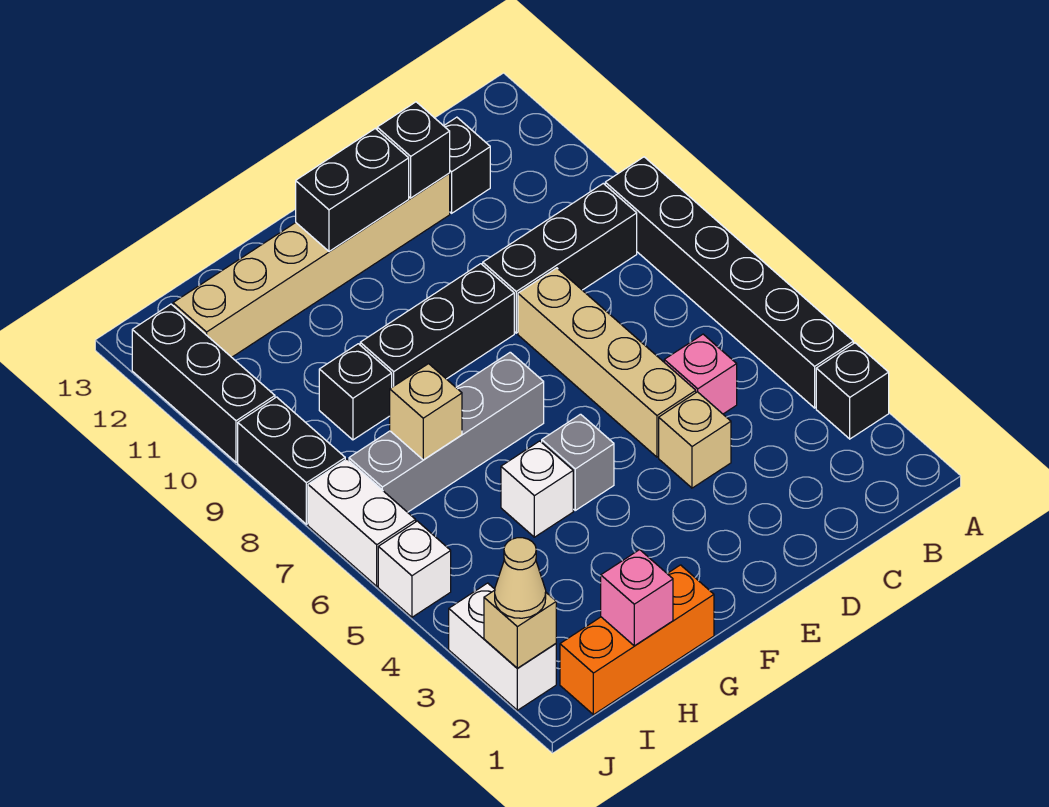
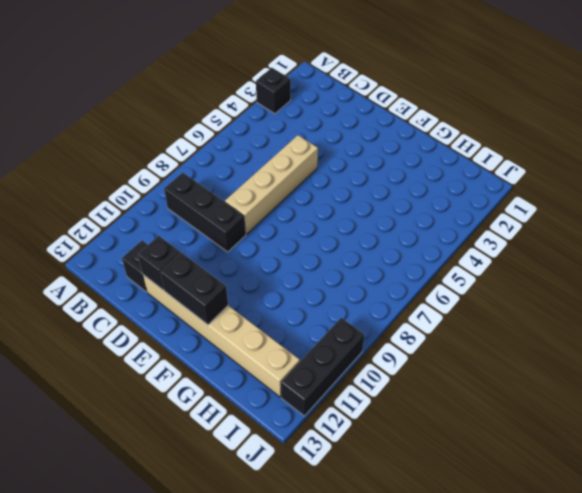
none -> black 1x6 brick [605,157,853,408]
none -> pink 1x1 brick [664,334,737,414]
none -> tan 1x1 brick [659,392,731,488]

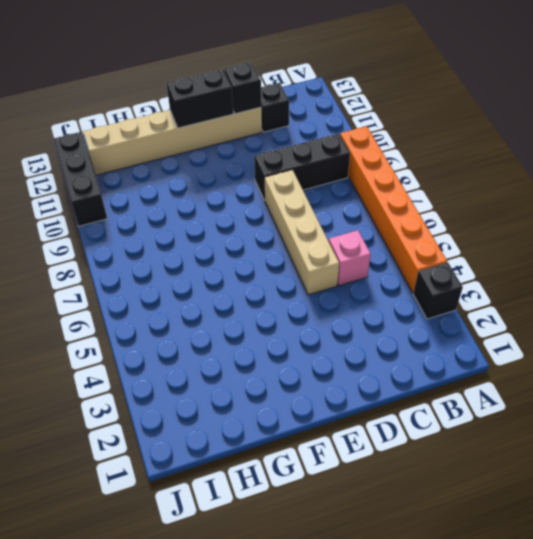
orange 1x6 brick [340,126,447,293] -> black 1x6 brick [605,157,853,408]
none -> tan 1x1 brick [659,392,731,488]
none -> black 1x3 brick [360,264,514,387]
none -> grey 1x1 brick [542,414,614,510]

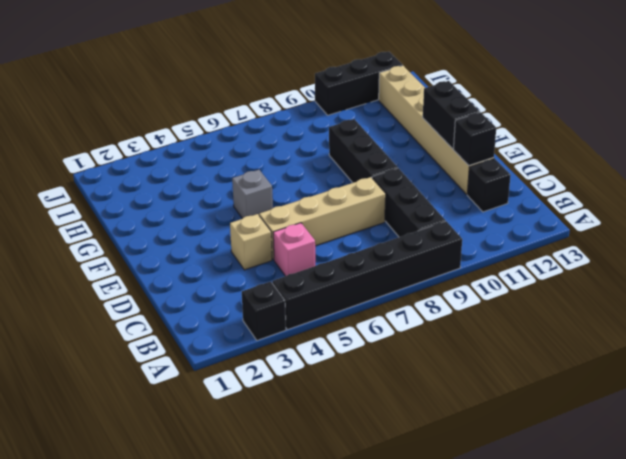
none -> grey 1x4 brick [349,352,544,512]
none -> orange 1x3 brick [560,565,714,715]
none -> white 1x1 brick [501,441,573,537]

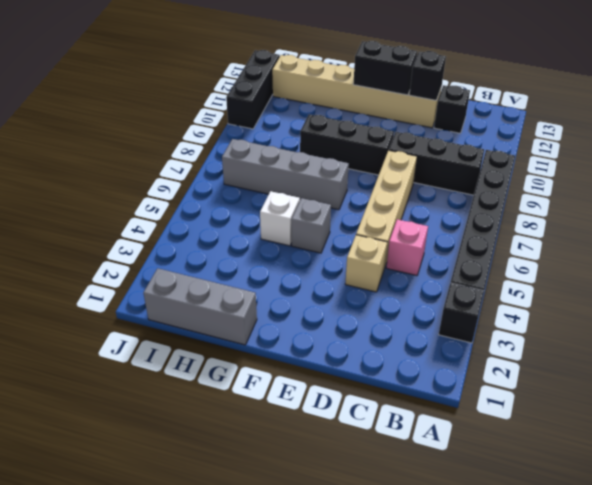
grey 1x3 brick [143,268,257,345] -> orange 1x3 brick [560,565,714,715]
none -> black 1x1 brick [319,344,392,440]
none -> white 1x2 brick [449,583,556,710]
none -> white 1x1 brick [378,521,451,617]

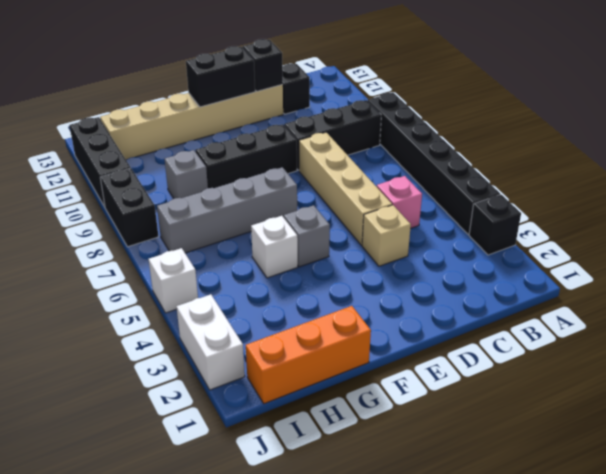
grey 1x1 brick [165,150,208,198] -> black 1x1 brick [319,344,392,440]
none -> white 1x2 brick [308,459,416,586]
none -> pink 1x1 brick [601,550,673,646]
none -> tan 1x1 brick [390,364,462,460]

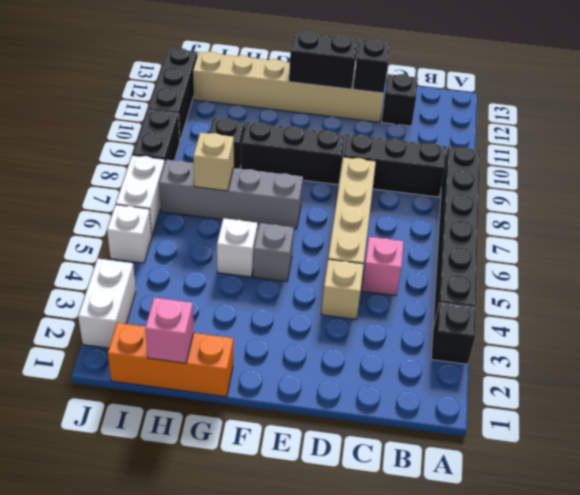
none -> tan 1x1 brick [484,590,556,668]
none -> tan 1x1 cone [495,538,546,618]

